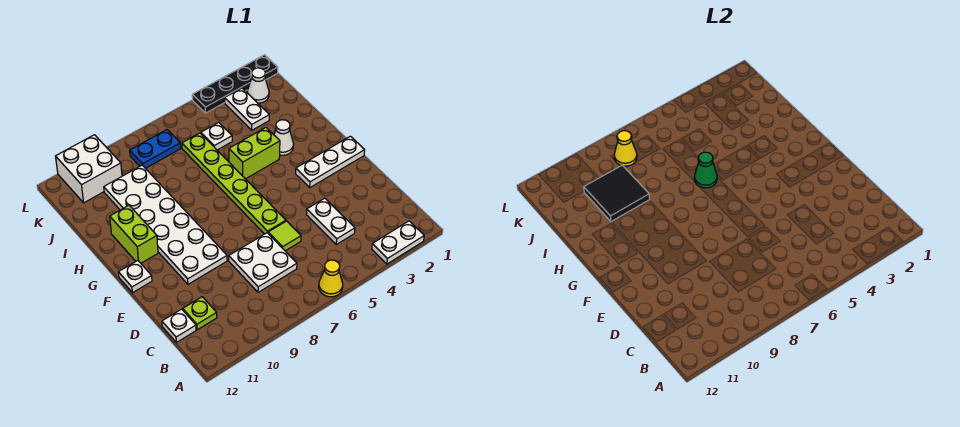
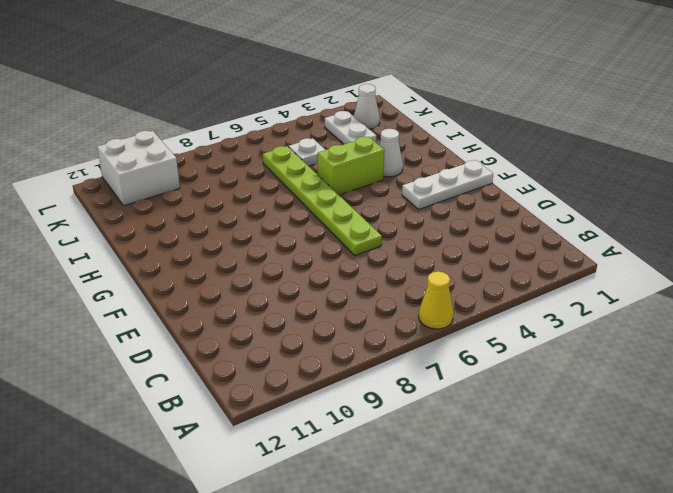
none -> white 1x2 plate [372,221,424,264]
none -> white 1x2 plate [307,198,355,244]
none -> white 2x2 plate [229,233,297,292]

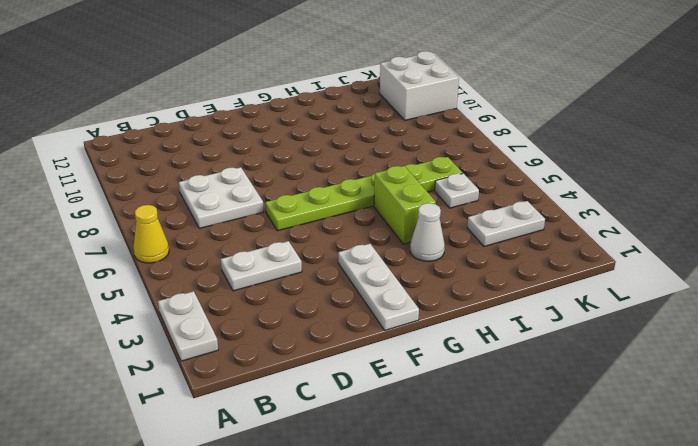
none -> lime 1x1 plate [183,297,217,330]
none -> white 1x1 plate [162,309,196,343]
none -> lime 1x1 tile [268,221,301,251]

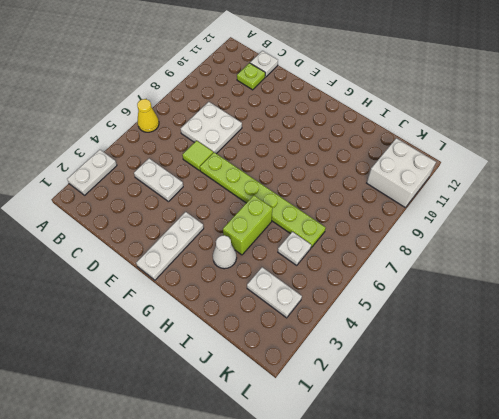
none -> white 2x6 plate [104,165,227,284]
none -> white 1x1 plate [118,261,152,293]
none -> lime 1x2 brick [110,205,158,263]

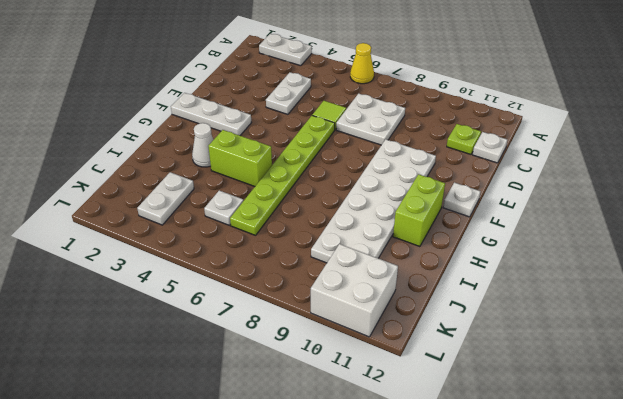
none -> white 1x1 cone [247,68,269,103]
none -> blue 1x2 plate [130,130,181,168]
none -> black 1x4 plate [192,55,278,113]

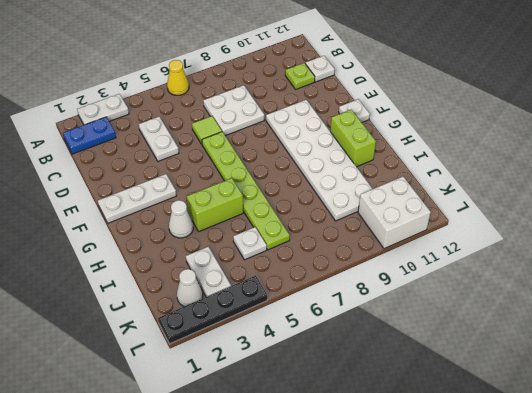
blue 1x2 plate [63,117,116,154] -> blue 1x2 plate moved to [130,130,181,168]
none -> green 1x1 cone [694,152,717,188]
none -> black 2x2 tile [584,165,650,221]
none -> yellow 1x1 cone [614,131,637,166]

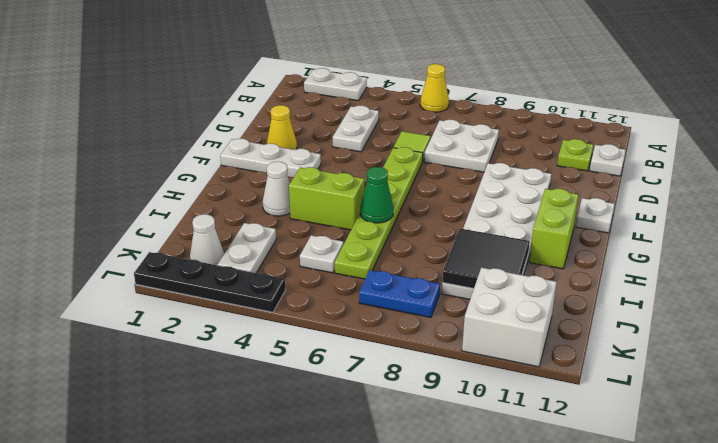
yellow 1x1 cone [267,105,297,150] -> yellow 1x1 cone moved to [614,131,637,166]

